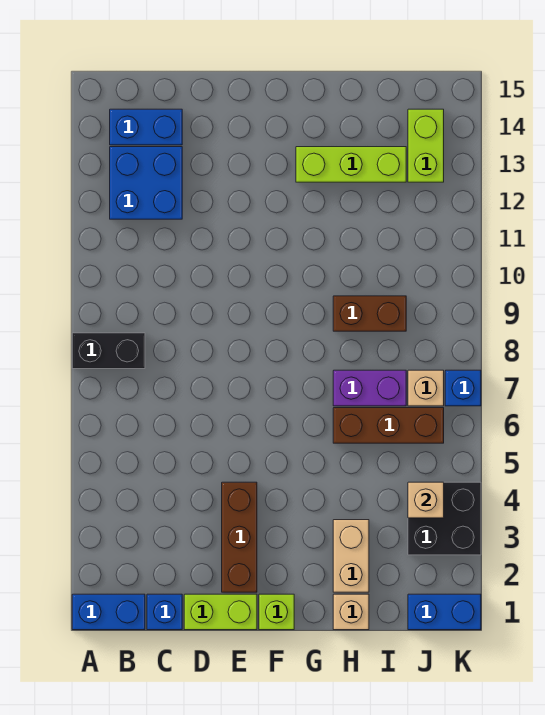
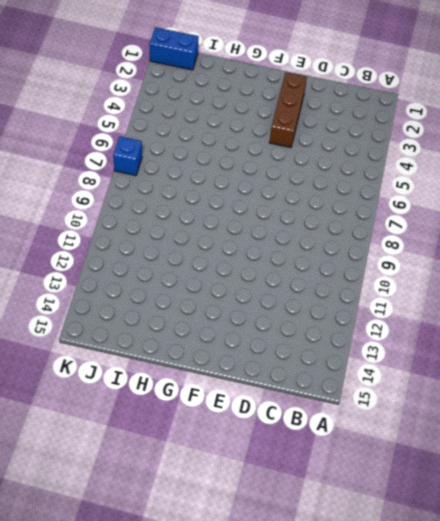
none -> blue 1x2 brick [72,594,145,630]
none -> black 1x2 brick [72,333,145,369]
none -> blue 2x2 brick [110,147,182,219]

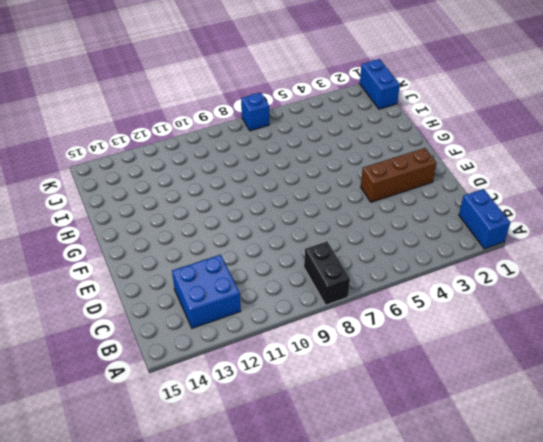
none -> blue 1x2 brick [110,109,182,145]
none -> blue 1x1 brick [147,594,182,630]
none -> lime 1x2 brick [184,594,257,630]

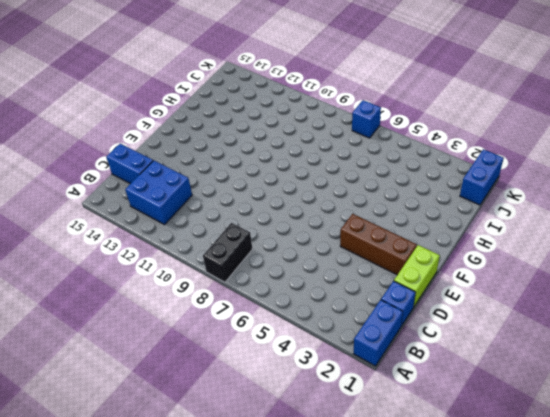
blue 1x2 brick [106,144,153,184] -> blue 1x2 brick turned to [110,109,182,145]
none -> lime 1x1 brick [259,594,294,630]
none -> lime 1x3 brick [296,147,406,182]
none -> tan 1x1 brick [333,594,369,630]

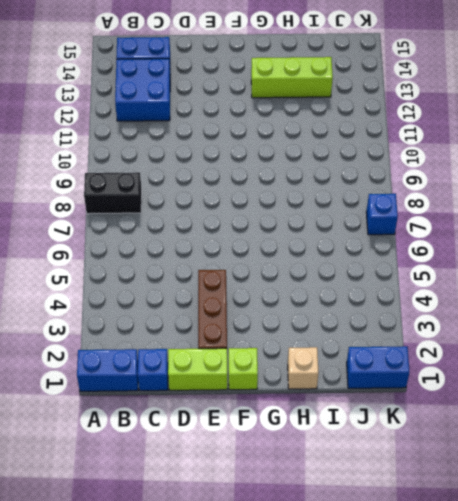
none -> tan 1x2 brick [333,520,369,592]
none -> brown 1x3 brick [333,408,444,443]
none -> purple 1x2 brick [333,370,406,406]

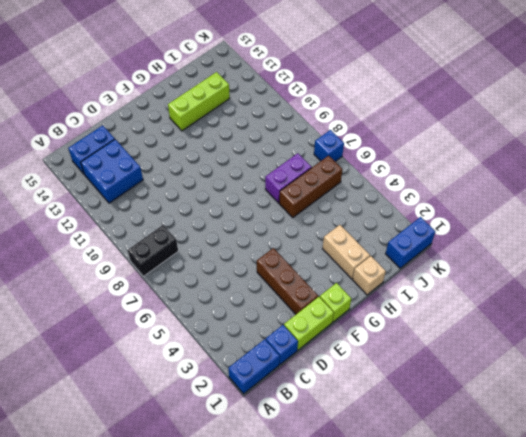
none -> brown 1x2 brick [333,296,406,331]
none -> black 2x2 brick [408,482,481,555]
none -> tan 1x1 brick [408,370,444,406]

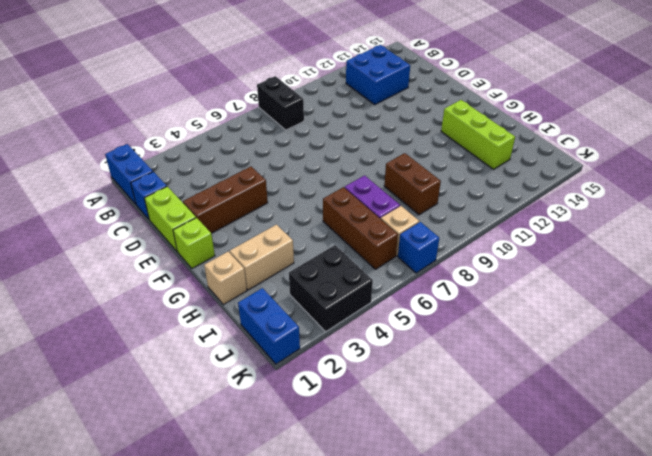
none -> blue 1x2 brick [110,109,182,145]
none -> lime 1x2 brick [408,109,444,182]
none -> tan 1x1 brick [408,482,444,518]

